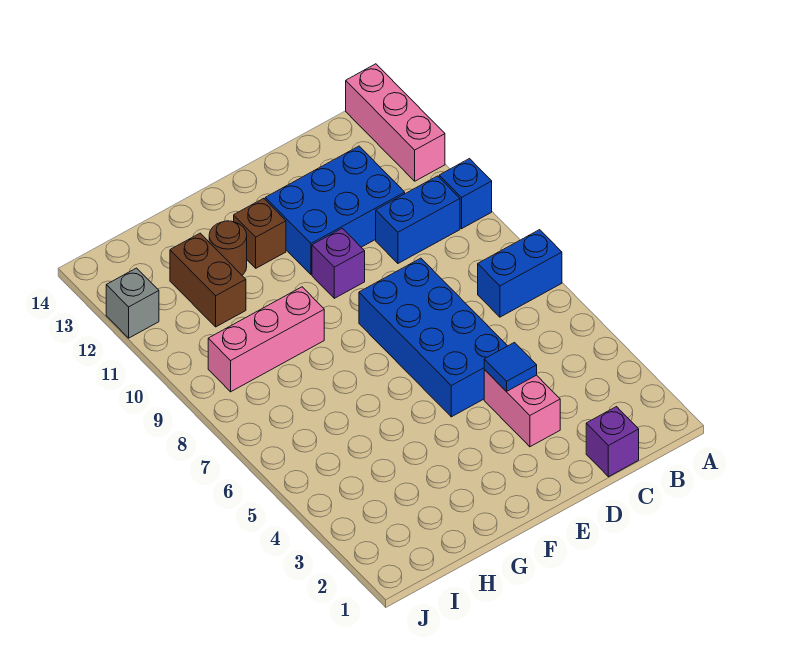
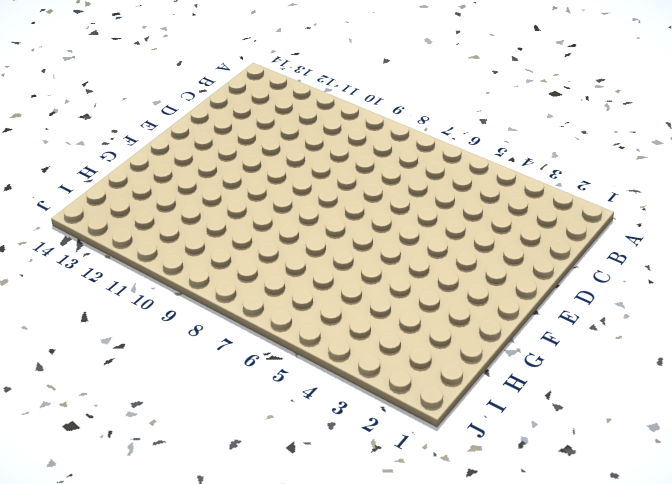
none -> blue 1x2 brick [478,230,562,317]
none -> blue 1x1 brick [439,159,492,229]
none -> pink 1x3 brick [346,64,445,181]

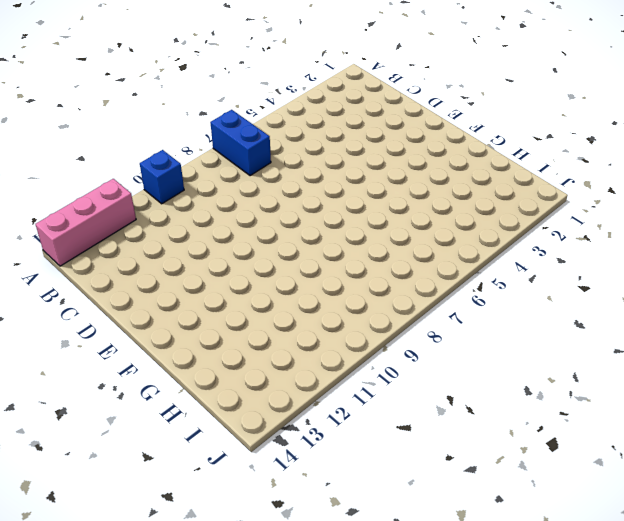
none -> blue 1x2 brick [376,176,460,263]
none -> purple 1x1 brick [586,407,639,477]
none -> blue 2x3 brick [265,146,405,275]

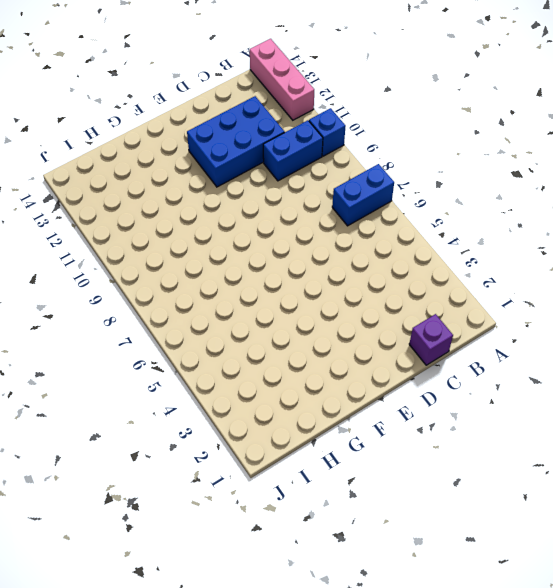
none -> pink 1x2 brick [484,370,560,447]
none -> blue 2x4 brick [359,258,507,417]
none -> purple 1x1 brick [312,228,365,298]

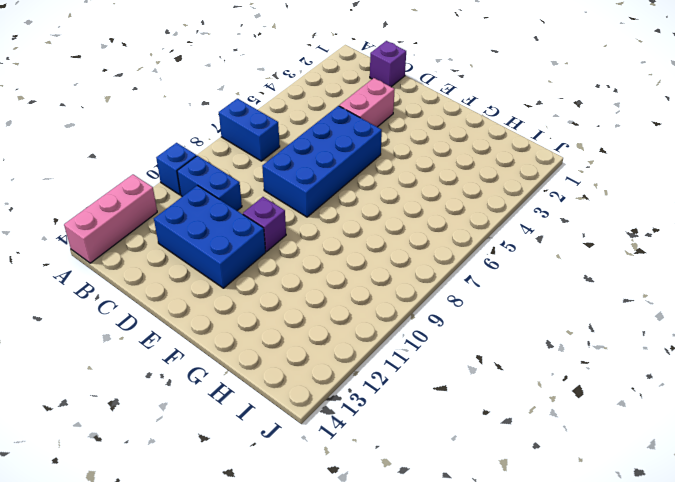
none -> brown 1x1 brick [234,198,286,268]
none -> pink 1x3 brick [208,287,324,392]
none -> brown 1x1 round brick [209,221,247,275]

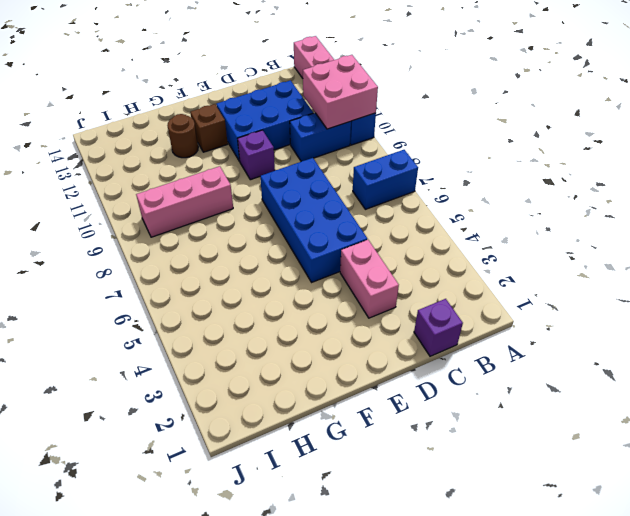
pink 2x2 brick [303,55,378,129] -> none
none -> brown 1x2 brick [170,233,246,327]
none -> grey 1x1 brick [106,268,159,338]
none -> blue 1x1 tile [484,343,537,391]

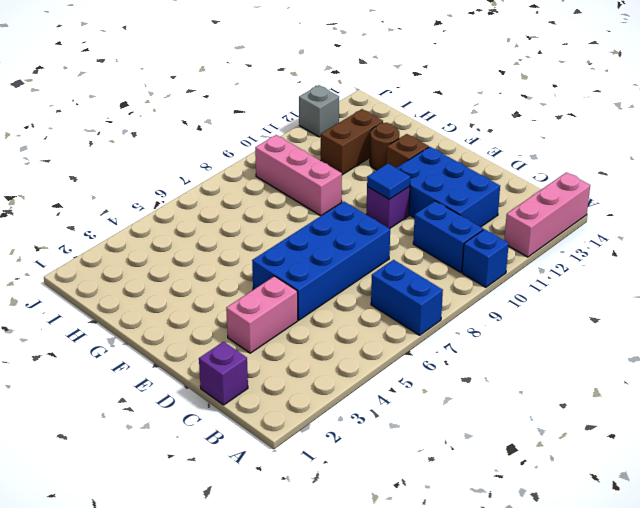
blue 1x1 tile [367,164,410,199] -> blue 1x1 tile moved to [484,343,537,391]

